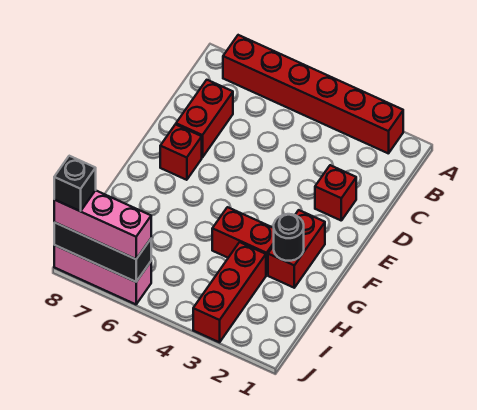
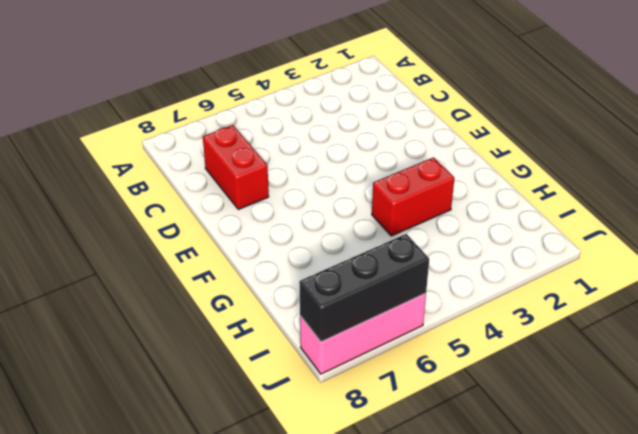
none -> red 1x6 brick [223,35,403,154]
none -> red 1x1 brick [315,165,356,220]
none -> red 1x1 brick [160,124,202,180]

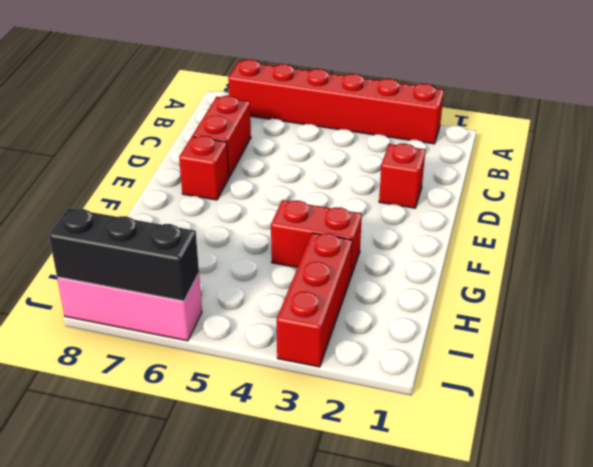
none -> red 1x2 brick [268,210,325,288]
none -> black 1x1 round brick [274,214,304,261]
none -> pink 1x3 brick [54,190,151,259]

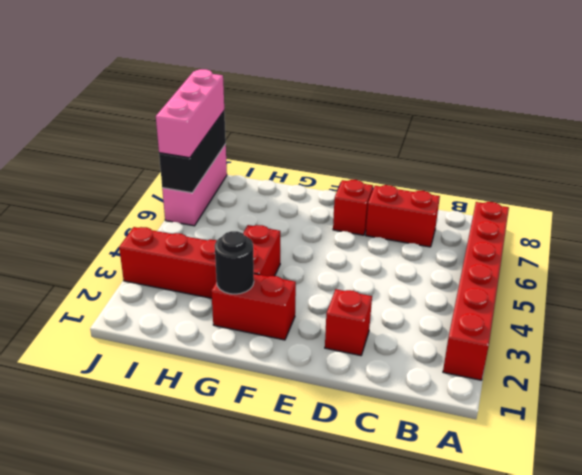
none -> black 1x1 brick [54,156,96,211]

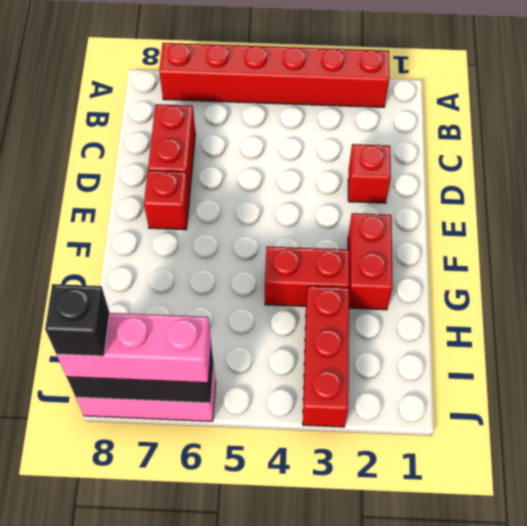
none -> black 1x1 round brick [274,214,304,261]

